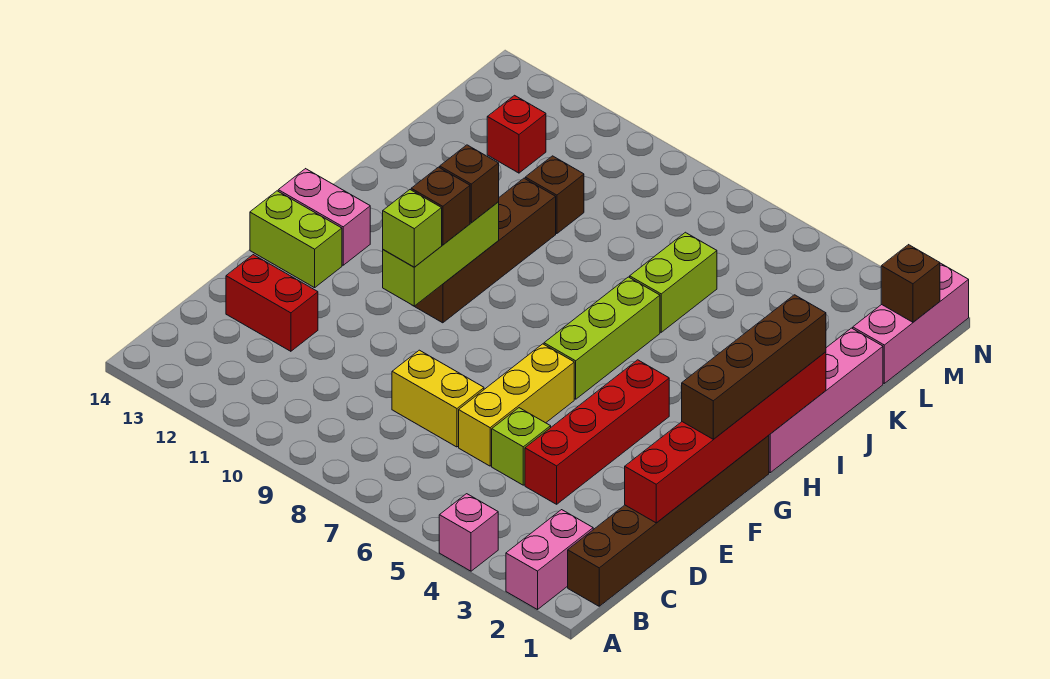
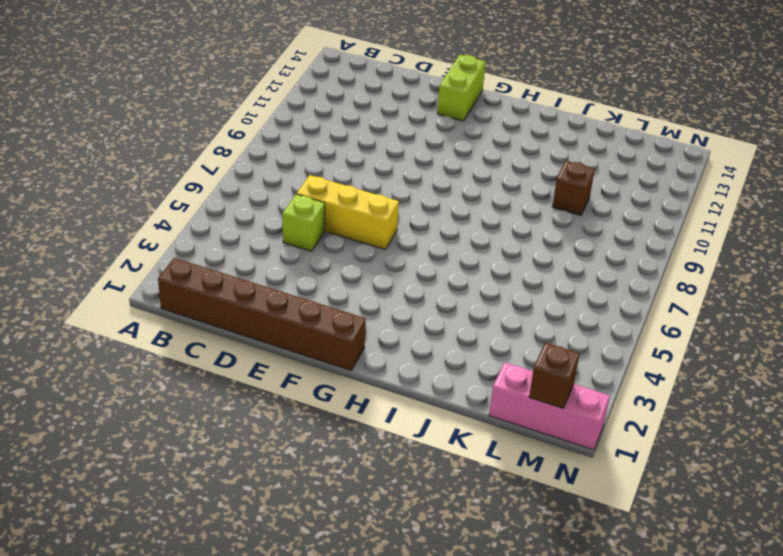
none -> pink 1x2 brick [506,510,593,610]
none -> pink 1x1 brick [439,494,498,571]
none -> red 1x4 brick [525,360,669,504]

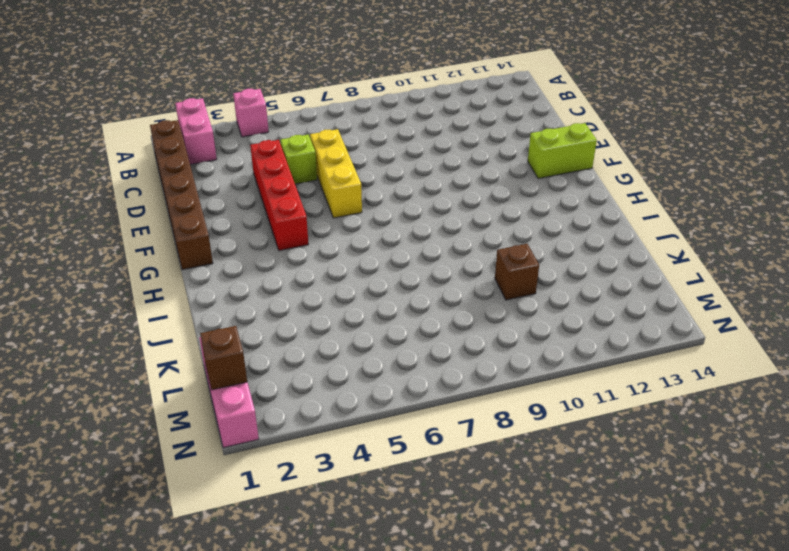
none -> yellow 1x2 brick [392,350,484,447]
none -> red 1x2 brick [226,255,318,351]
none -> lime 1x3 brick [544,277,660,399]

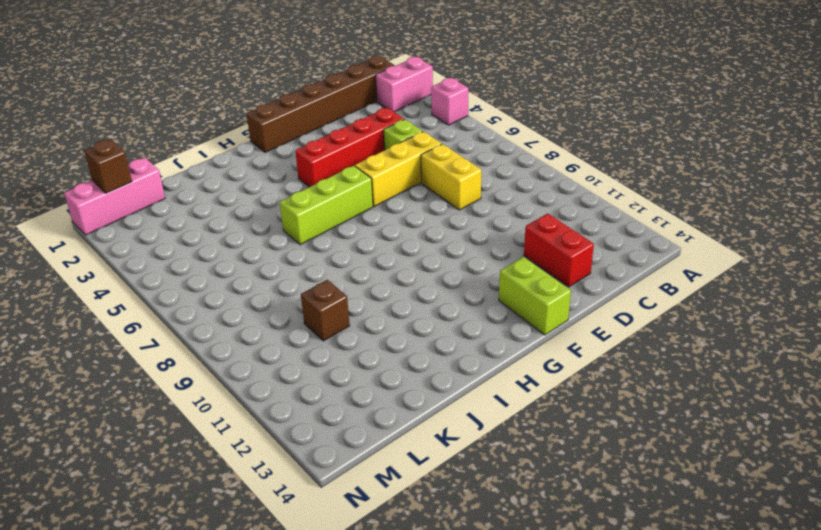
none -> brown 1x4 brick [415,178,556,323]
none -> pink 1x2 brick [278,169,370,265]
none -> pink 1x4 brick [769,328,883,473]

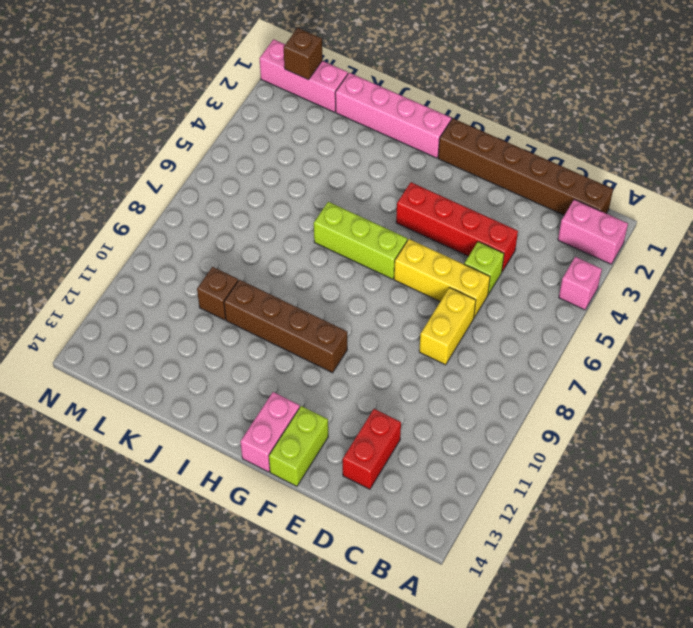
none -> lime 1x2 brick [630,232,717,332]
none -> red 1x1 brick [487,95,546,173]
none -> red 1x6 brick [625,352,826,523]

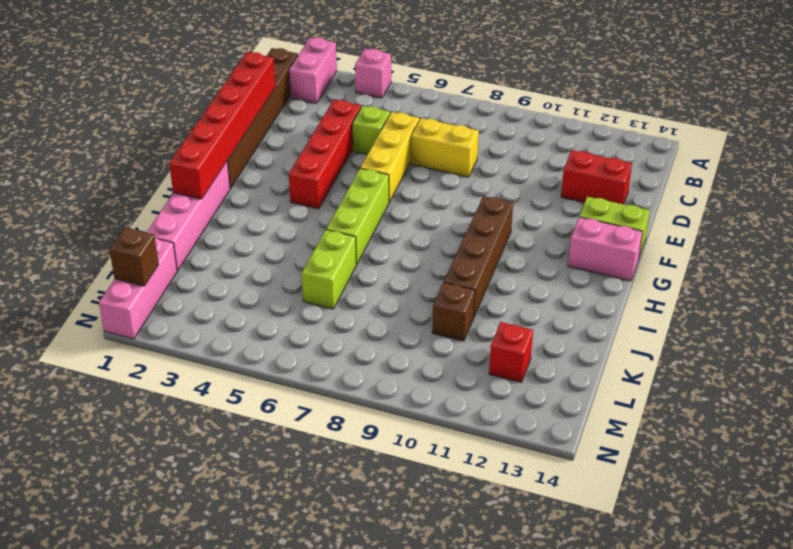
none -> lime 1x3 brick [383,202,499,306]
none -> brown 1x4 brick [682,295,826,439]
none -> lime 1x1 brick [383,190,442,267]

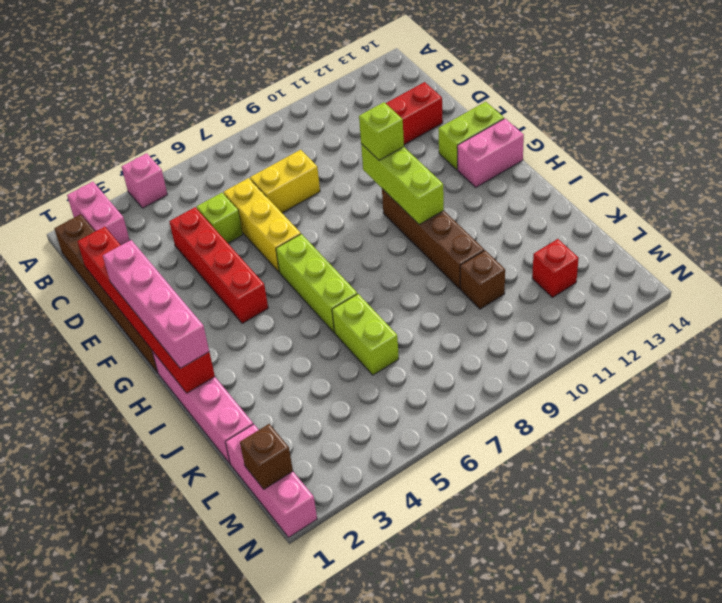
pink 1x4 brick [103,240,209,368] -> brown 1x4 brick [682,295,826,439]
none -> brown 1x1 brick [411,167,470,245]
none -> brown 1x1 brick [440,145,499,223]

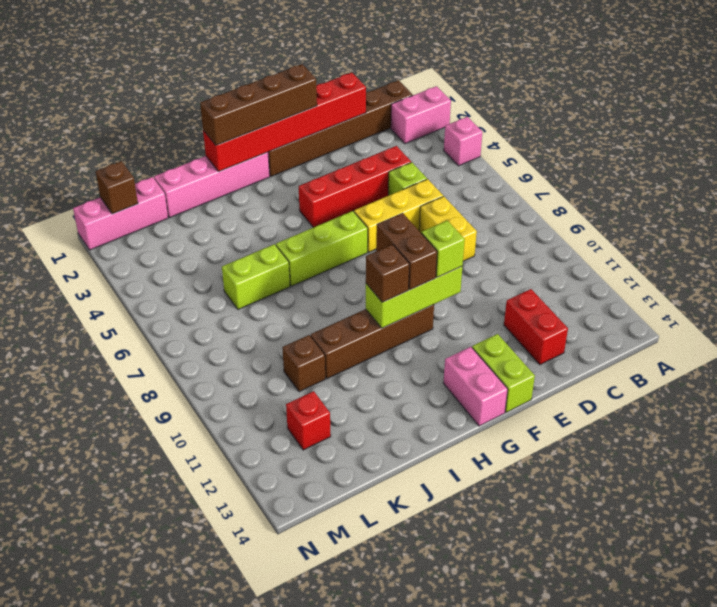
brown 1x2 brick [376,213,437,290] -> brown 1x1 brick [411,167,470,245]

